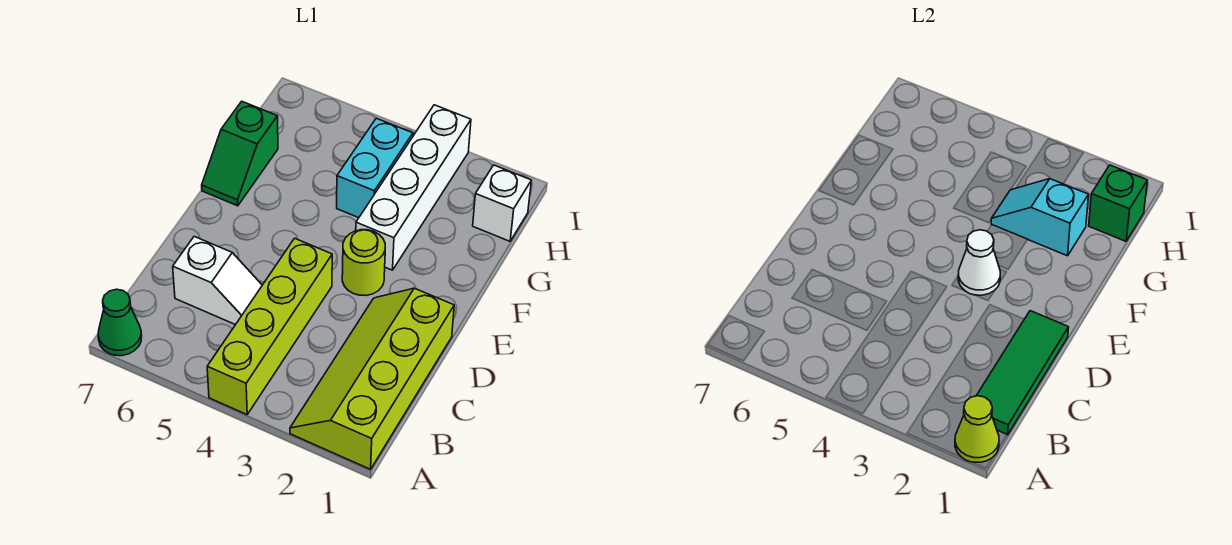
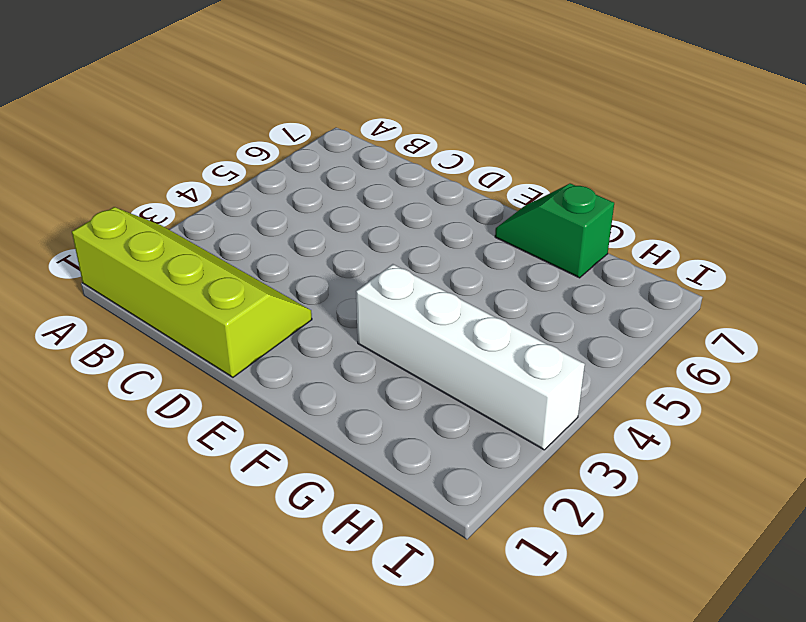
none -> lime 1x4 brick [207,238,332,415]
none -> green 1x1 cone [98,289,142,356]
none -> white 1x2 slope [173,237,262,325]

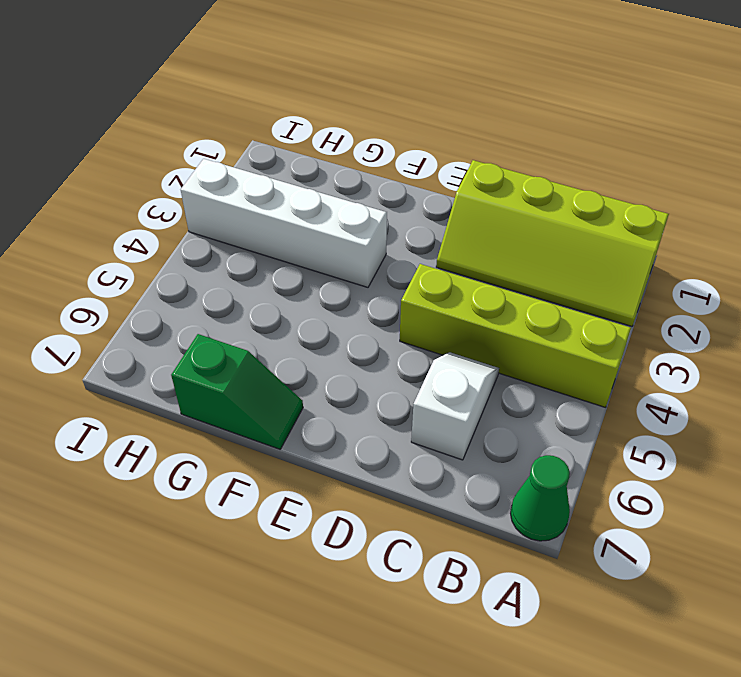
none -> lime 1x1 round brick [342,230,385,296]
none -> cyan 1x2 brick [337,118,413,218]
none -> white 1x1 brick [473,165,531,241]

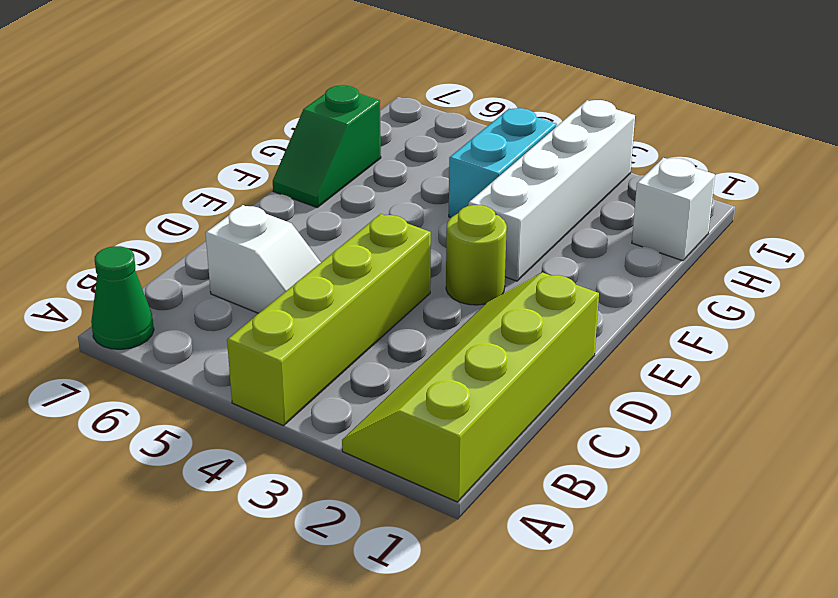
none -> lime 1x1 cone [955,396,999,462]
none -> green 1x3 tile [976,311,1069,435]
none -> white 1x1 cone [958,230,1000,295]

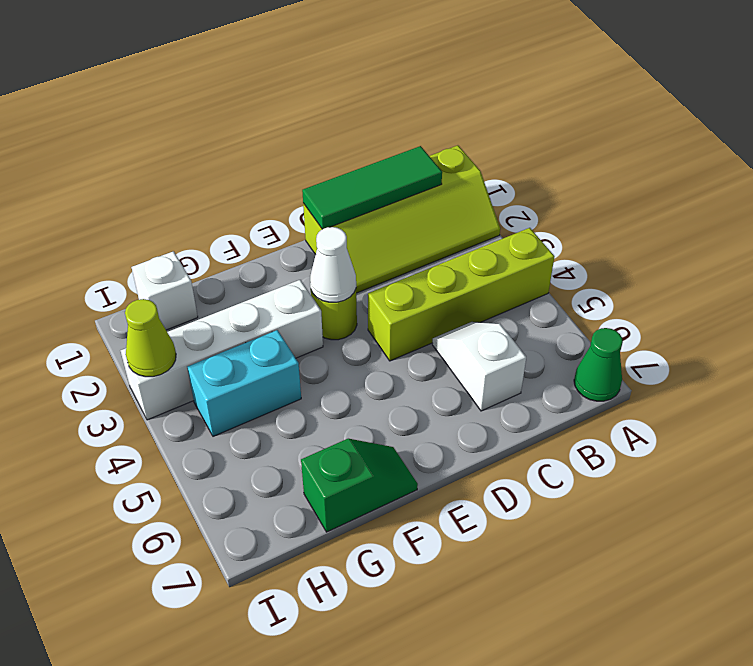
lime 1x1 cone [125,299,176,377] -> lime 1x1 cone moved to [955,396,999,462]
none -> cyan 1x2 slope [991,179,1089,256]
none -> green 1x1 brick [1089,165,1147,241]

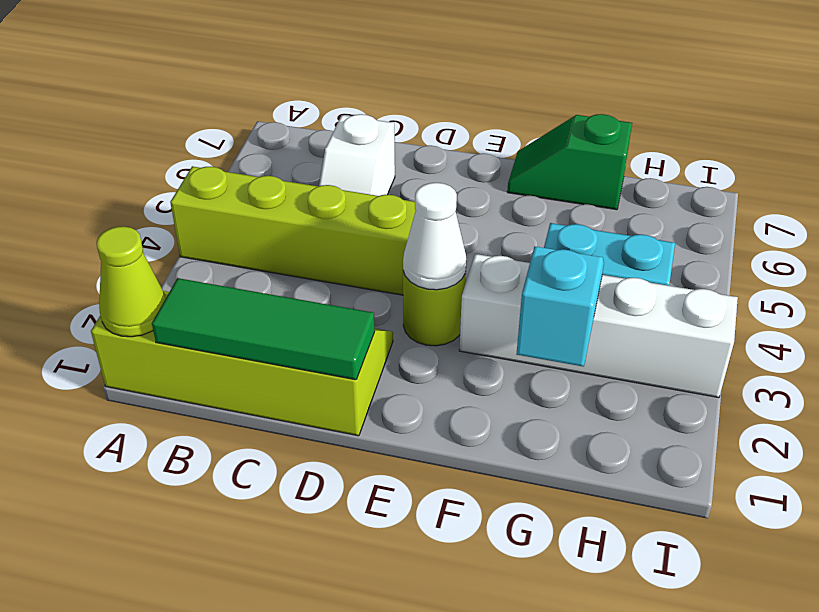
none -> green 1x1 cone [98,289,142,356]
none -> white 1x1 brick [473,165,531,241]
none -> green 1x1 brick [1089,165,1147,241]

